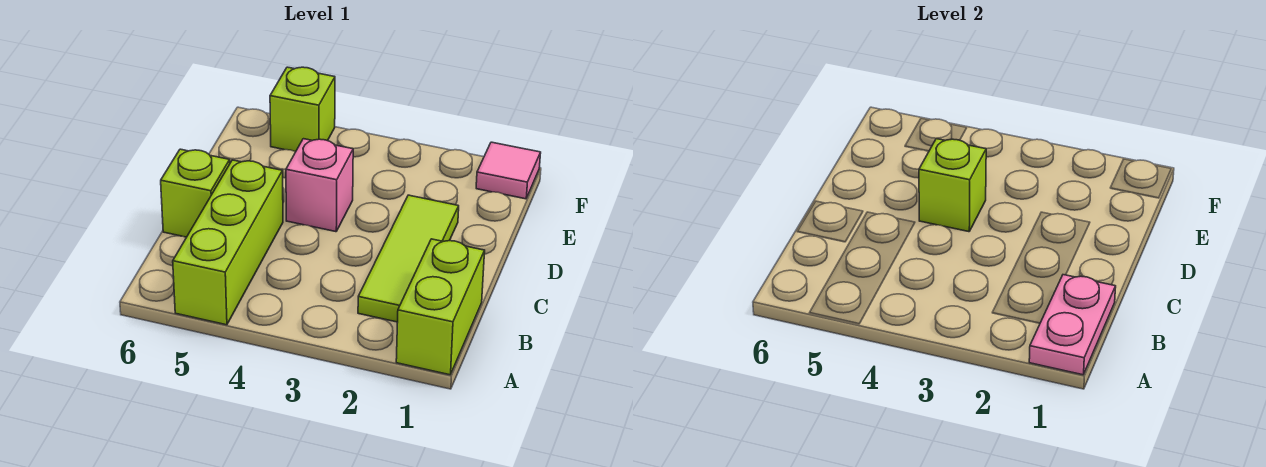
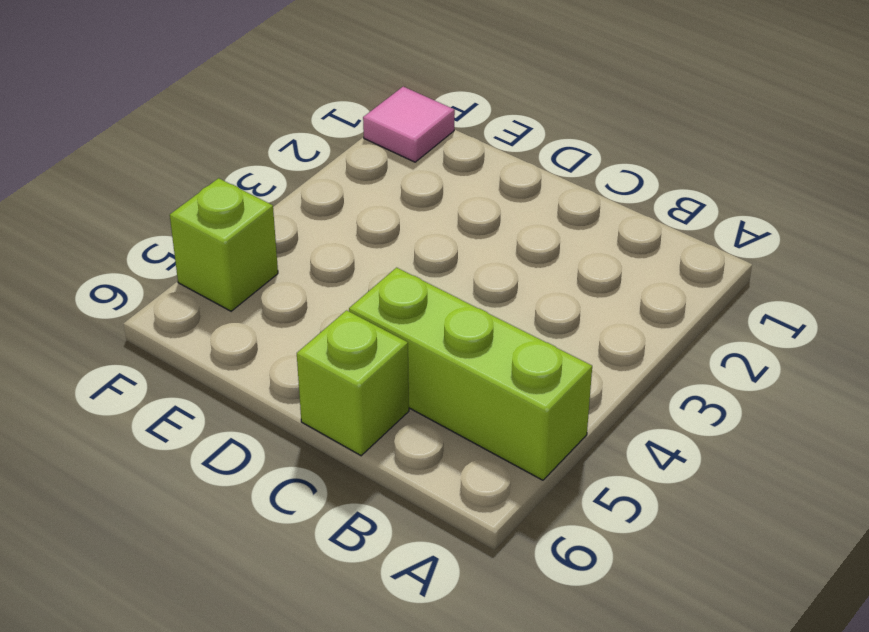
none -> lime 1x2 brick [396,239,485,375]
none -> lime 1x3 tile [358,195,459,322]

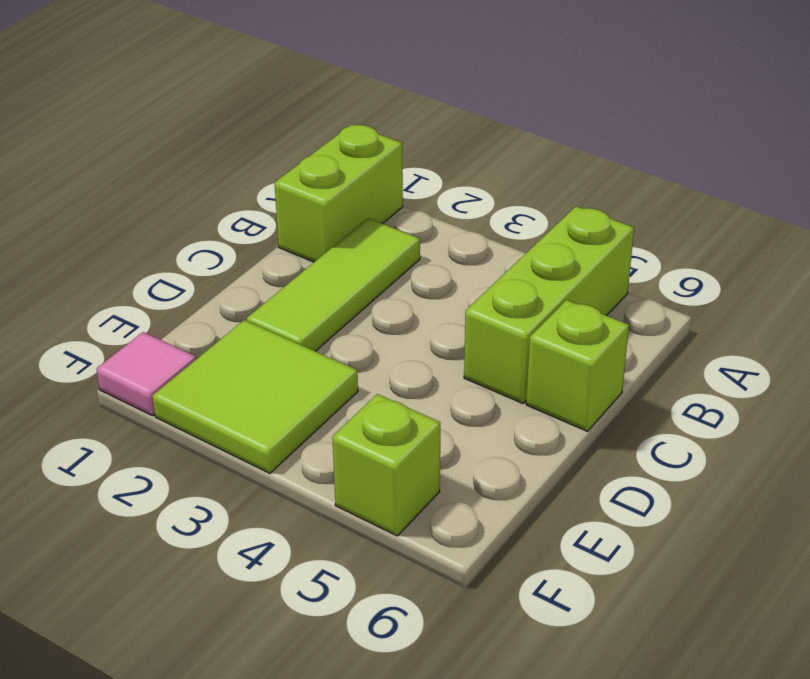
lime 2x2 tile [153,320,358,473] -> none
none -> pink 1x1 brick [286,139,353,232]
none -> pink 1x2 plate [1029,275,1116,375]

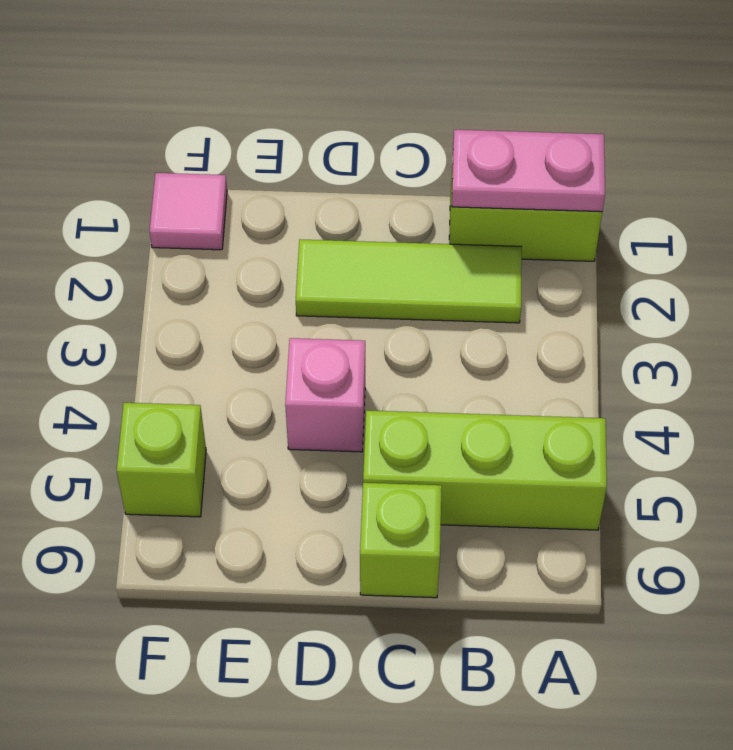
none -> lime 1x1 brick [919,139,986,232]

